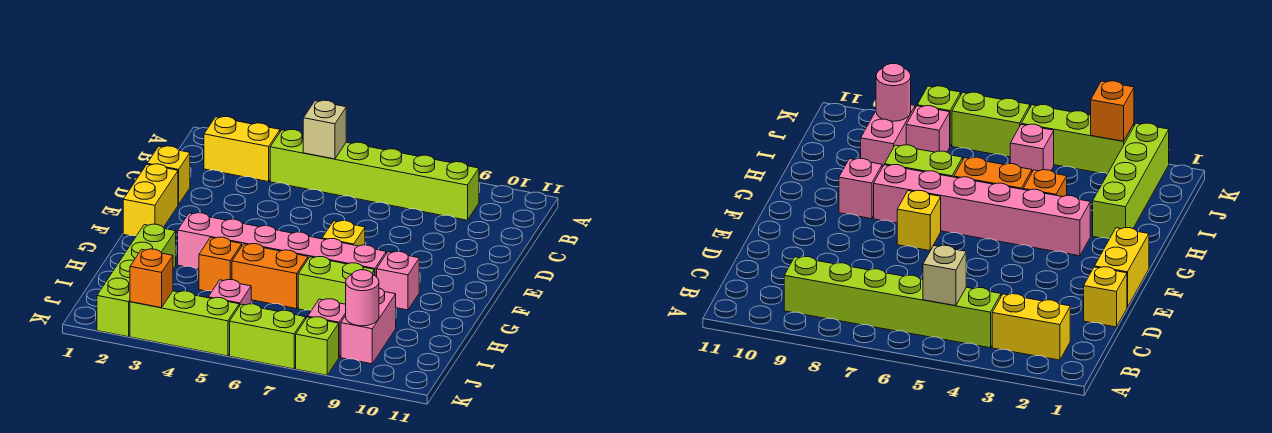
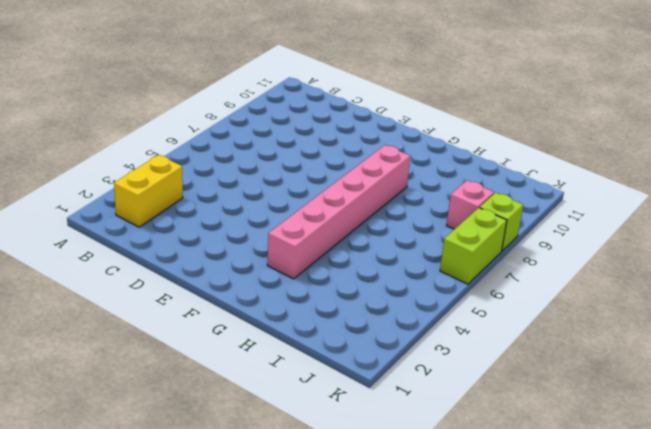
none -> lime 1x6 brick [270,130,479,220]
none -> yellow 1x1 brick [147,146,190,205]
none -> yellow 1x2 brick [123,164,178,236]

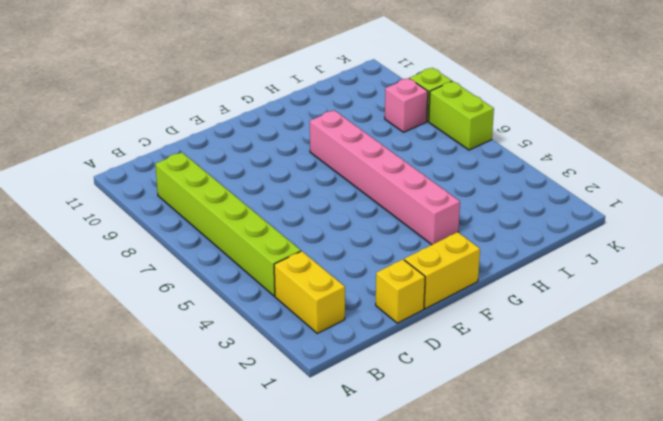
none -> yellow 1x1 brick [322,220,365,246]
none -> pink 1x1 brick [377,251,419,310]
none -> lime 1x4 brick [97,224,176,337]

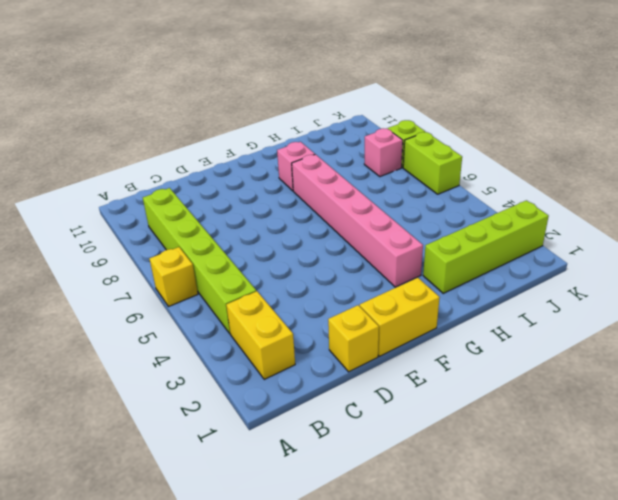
yellow 1x1 brick [149,247,198,307] -> yellow 1x1 brick moved to [322,220,365,246]
none -> orange 1x1 brick [199,237,242,291]
none -> orange 1x2 brick [232,244,308,309]
none -> lime 1x2 brick [298,257,374,310]

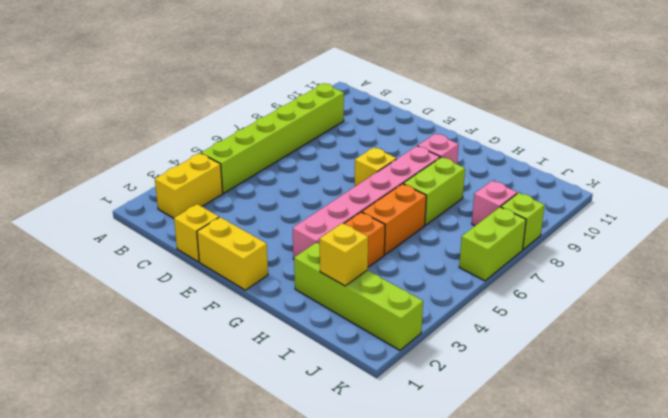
yellow 1x1 brick [320,223,368,286] -> none
none -> pink 1x2 brick [341,288,396,364]
none -> pink 1x1 brick [208,280,251,306]
none -> lime 1x3 brick [130,291,239,356]

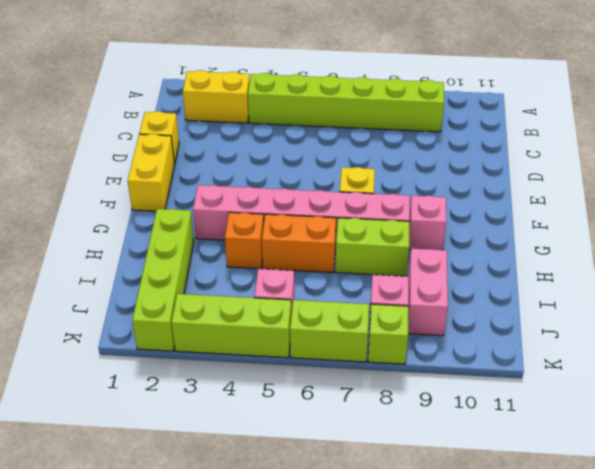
none -> tan 1x1 brick [303,100,346,159]
none -> pink 1x1 round brick [346,270,379,326]
none -> orange 1x1 brick [130,249,173,308]

